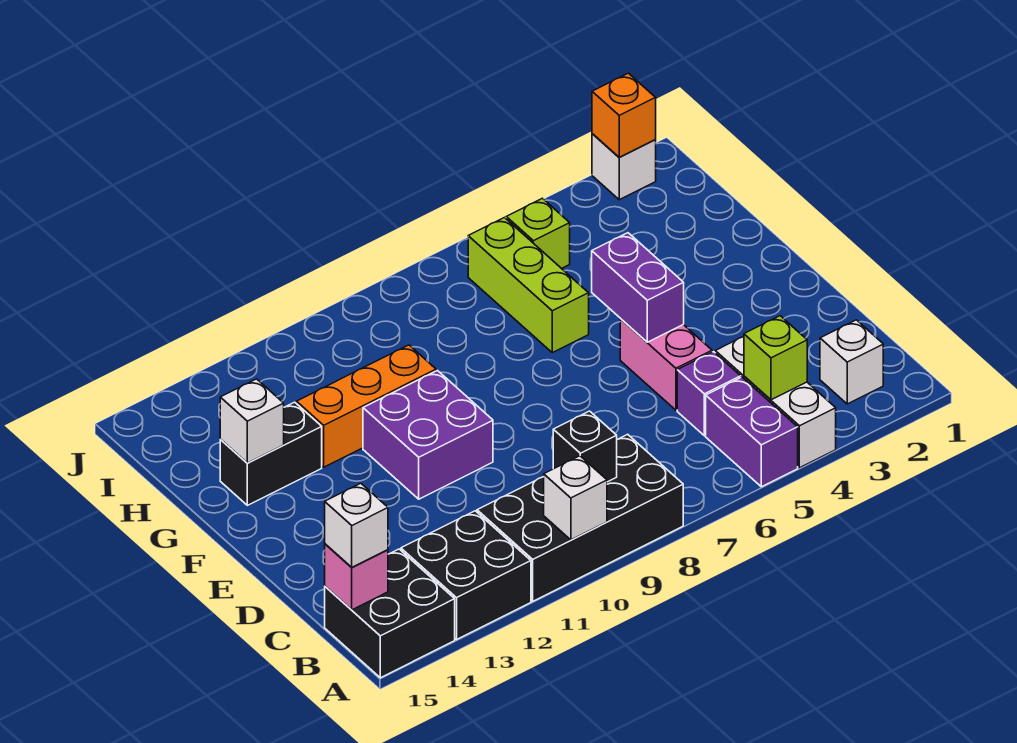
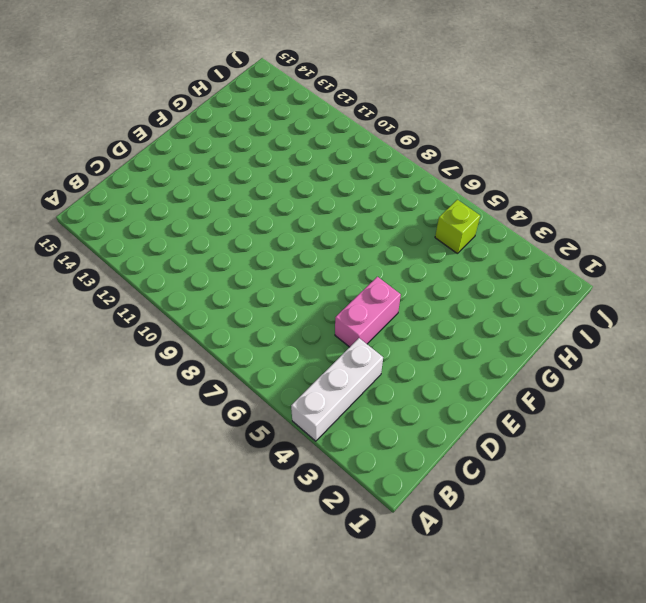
none -> purple 1x2 brick [706,377,798,487]
none -> black 2x4 brick [477,434,683,601]
none -> black 2x2 brick [401,511,531,639]

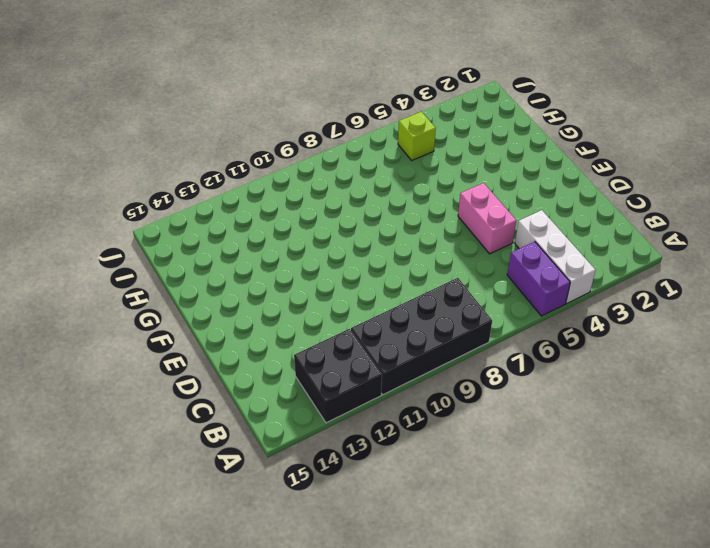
none -> black 2x2 brick [325,549,455,678]
none -> white 1x1 brick [820,320,883,404]
none -> purple 1x1 brick [677,352,741,436]

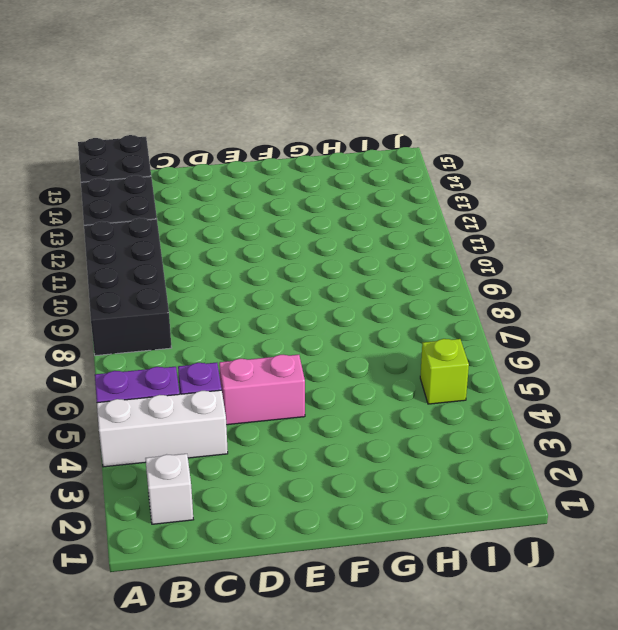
none -> purple 2x2 brick [363,371,493,499]
none -> lime 1x3 brick [468,218,589,353]
none -> orange 1x3 brick [297,345,436,467]

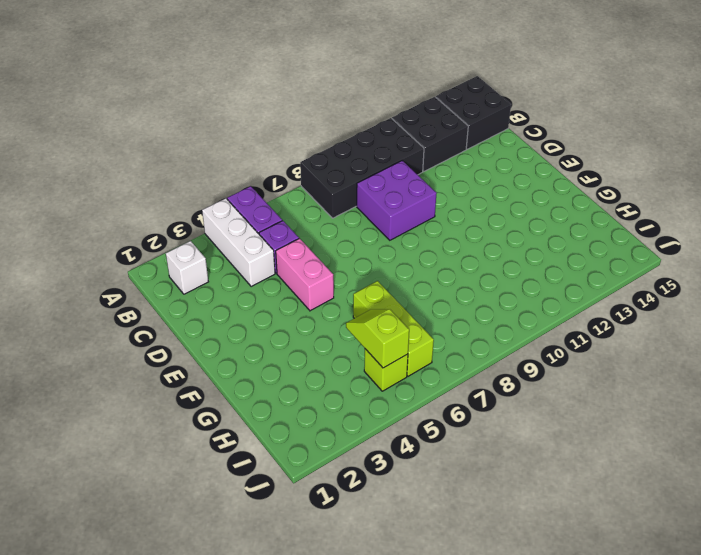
purple 2x2 brick [357,161,436,240] -> purple 2x2 brick moved to [363,371,493,499]
lime 1x2 slope [346,309,409,368] -> none
none -> orange 1x3 brick [297,345,436,467]
none -> black 1x2 brick [220,402,322,505]
none -> white 1x1 brick [592,134,656,200]

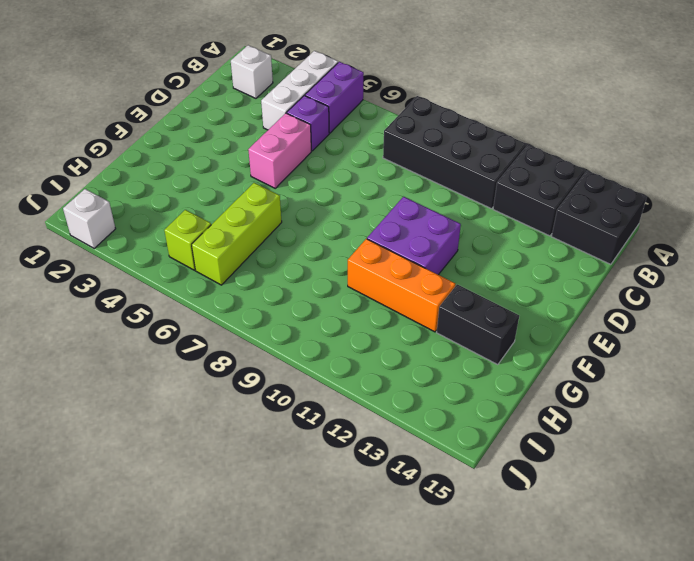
none -> white 1x1 brick [544,456,607,540]
none -> lime 1x1 brick [744,316,807,400]
none -> black 1x1 brick [553,411,617,482]

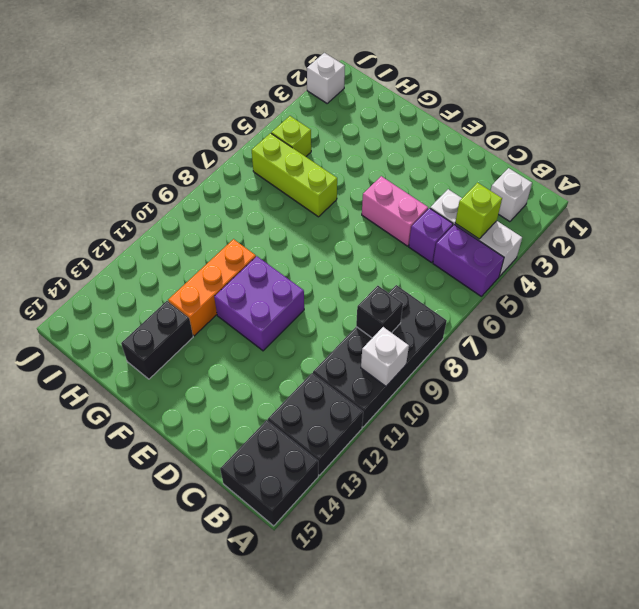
none -> pink 1x1 brick [325,544,388,610]
none -> purple 1x2 brick [592,233,684,342]
none -> white 1x1 brick [220,379,284,463]

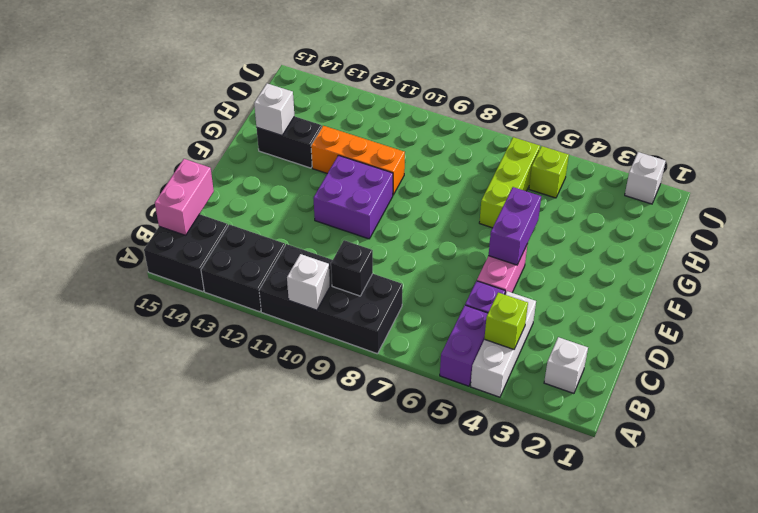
pink 1x2 brick [155,159,214,235] -> pink 1x1 brick [325,544,388,610]
none -> orange 1x1 brick [592,73,656,157]
none -> white 1x1 brick [325,483,388,567]

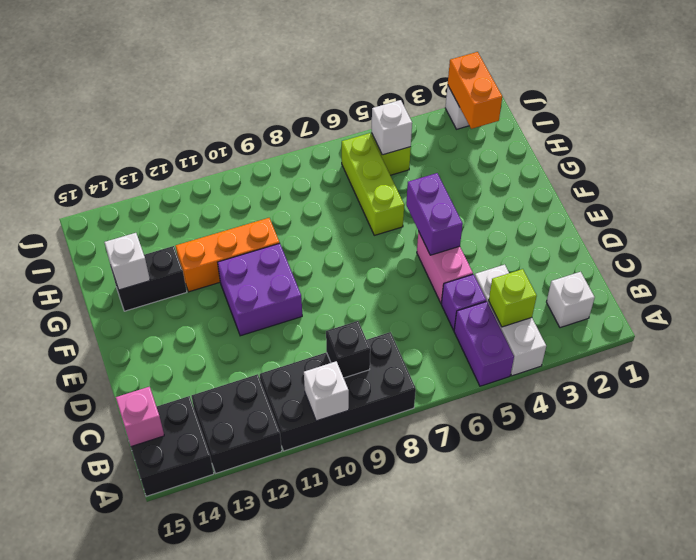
orange 1x2 brick [448,52,502,129] -> orange 1x1 brick [592,73,656,157]
white 1x1 brick [371,100,412,155] -> white 1x1 brick moved to [325,483,388,567]

